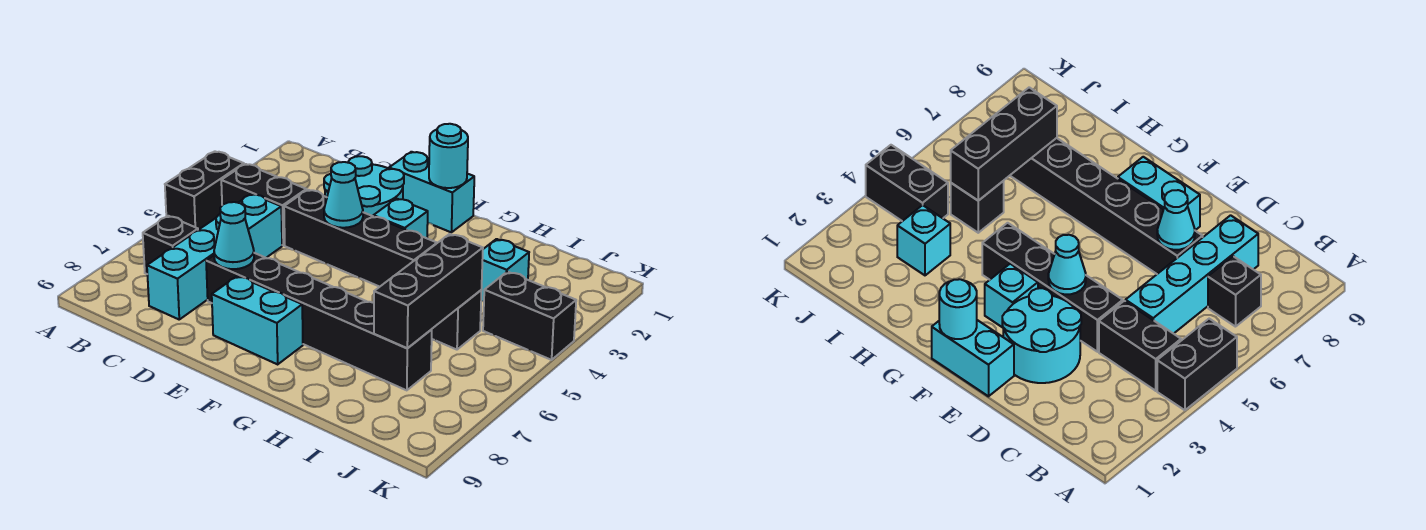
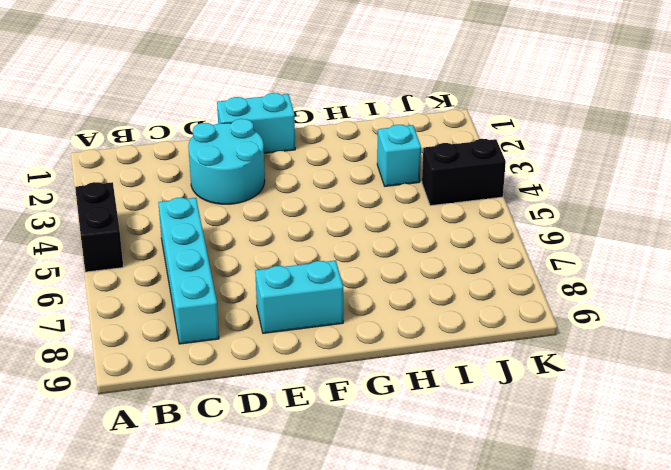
none -> black 1x2 brick [221,164,306,245]
none -> black 1x1 brick [143,216,198,274]
none -> black 1x4 brick [284,190,437,287]

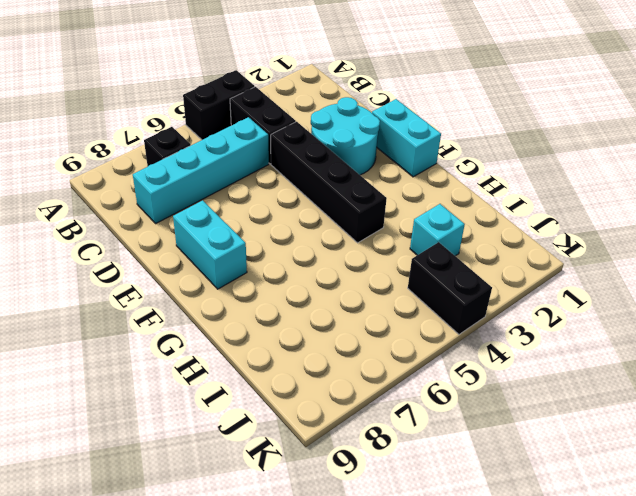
none -> black 1x6 brick [206,253,432,390]
none -> cyan 1x1 brick [373,199,428,238]
none -> black 1x1 brick [431,290,482,350]

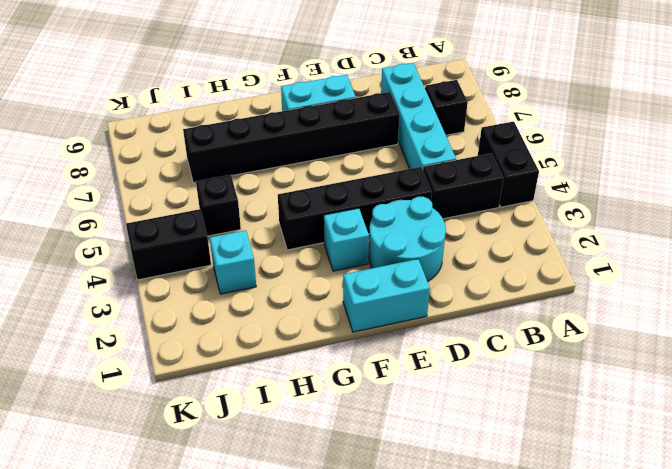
none -> cyan 1x1 cone [214,202,254,269]
none -> cyan 1x1 cone [324,162,363,228]
none -> cyan 1x1 round brick [429,124,468,188]

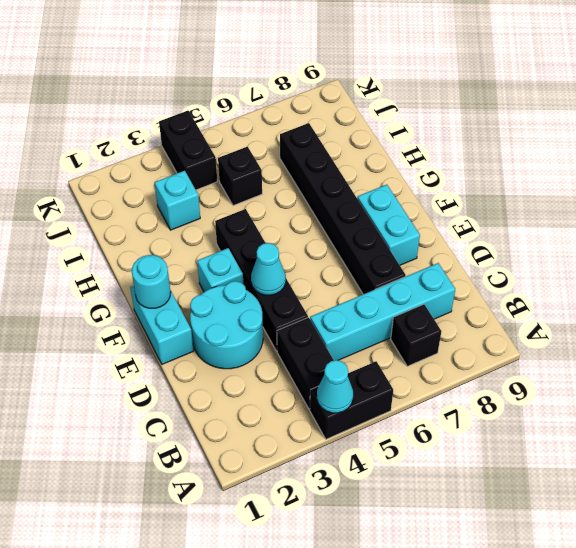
cyan 1x1 cone [317,360,353,413] -> cyan 1x1 cone moved to [214,202,254,269]
none -> black 1x3 brick [374,234,483,348]

